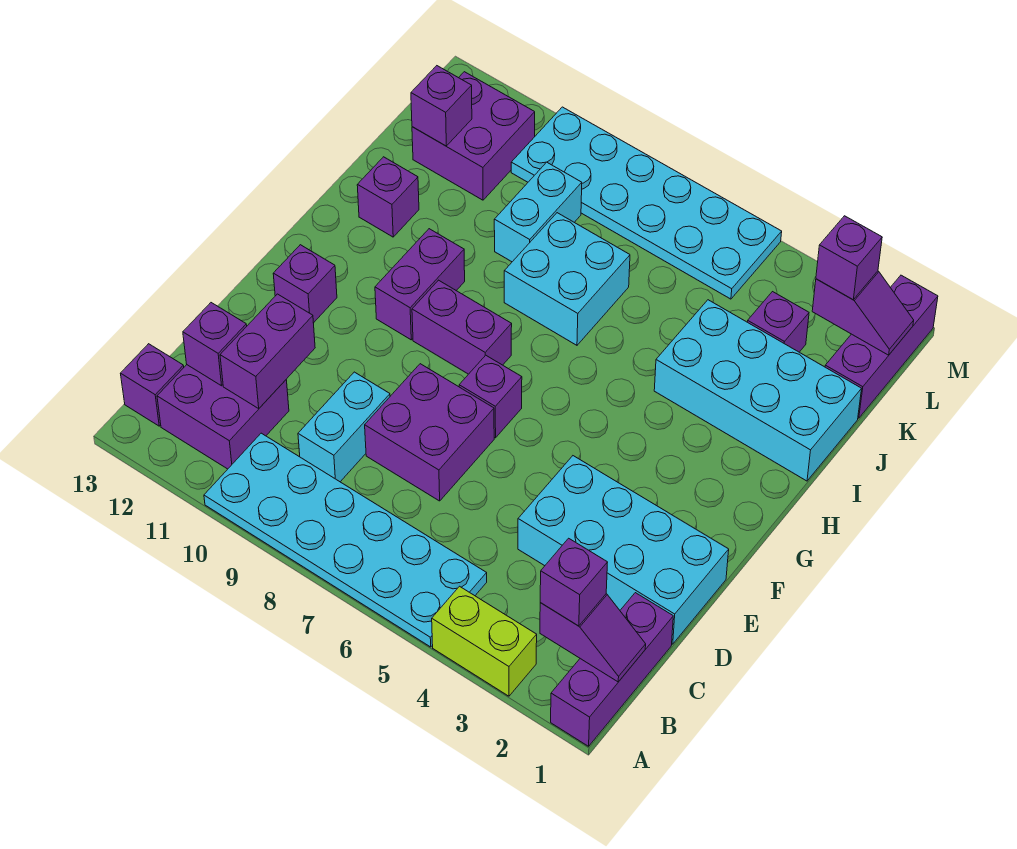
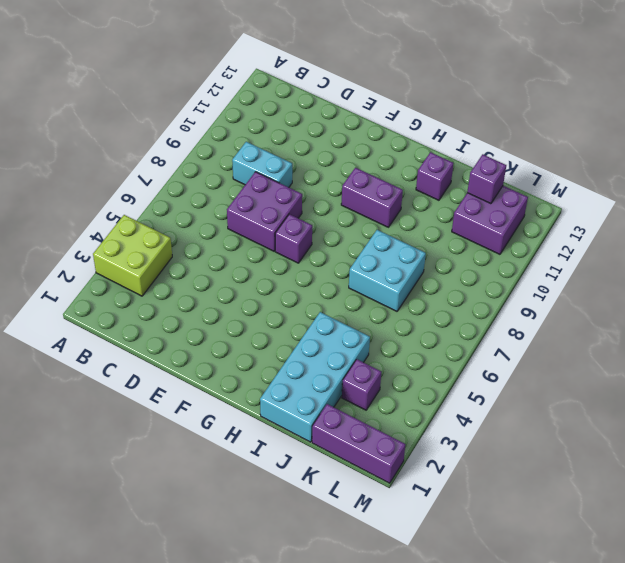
lime 2x2 brick [93,215,172,296] -> lime 1x2 brick [432,586,537,696]
none -> purple 1x3 brick [551,593,673,746]
none -> cyan 2x6 plate [204,433,487,647]
none -> purple 2x2 brick [157,365,289,469]

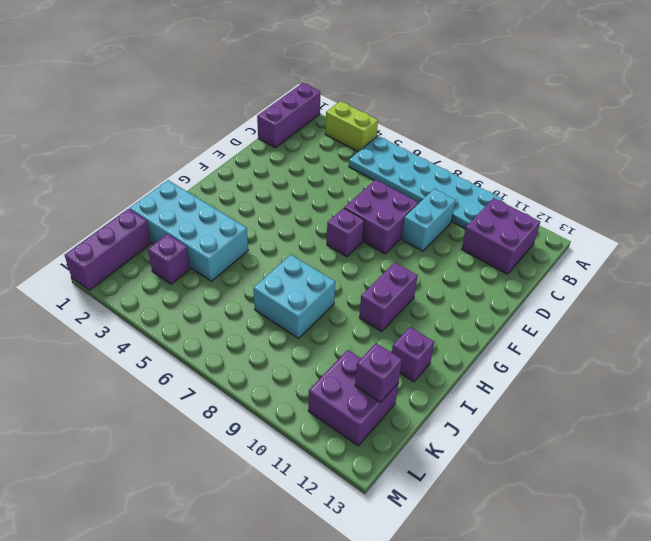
none -> purple 1x1 brick [121,344,184,426]
none -> cyan 2x4 brick [518,456,729,644]
none -> purple 1x1 brick [273,245,337,323]

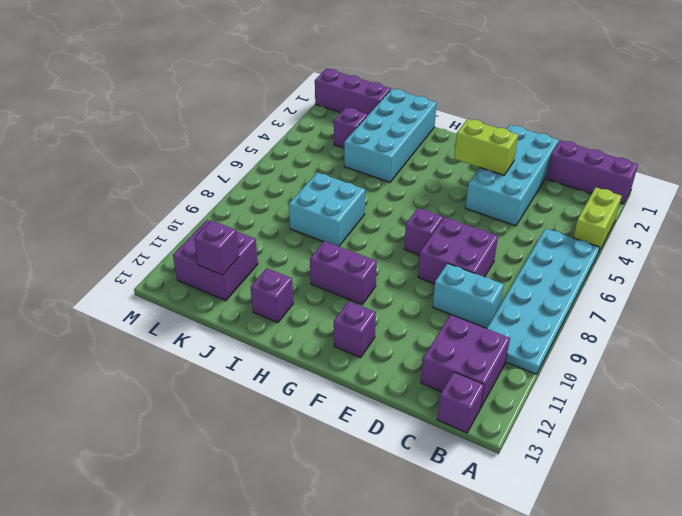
lime 1x2 brick [454,119,518,175] -> none
none -> purple 1x2 brick [412,280,512,374]
none -> cyan 1x2 brick [494,162,582,262]
none -> cyan 2x6 plate [511,107,782,299]

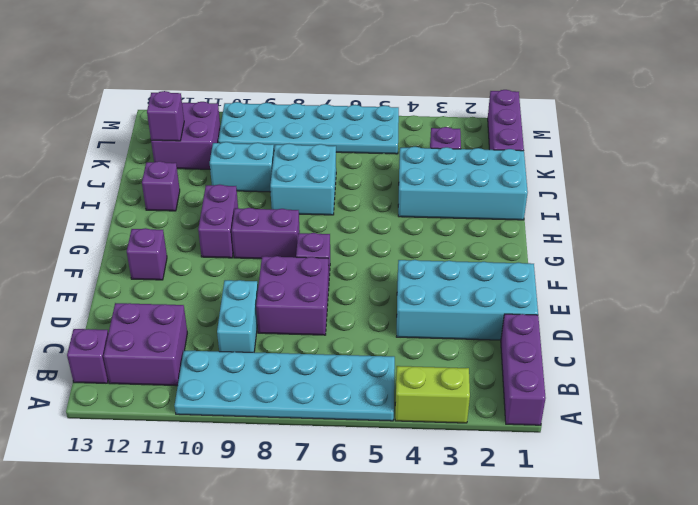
cyan 1x2 brick [210,142,274,192] -> cyan 1x2 brick turned to [494,162,582,262]
none -> purple 1x2 slope [540,594,646,682]
none -> purple 1x2 brick [220,294,315,408]
none -> purple 1x1 brick [183,303,247,386]

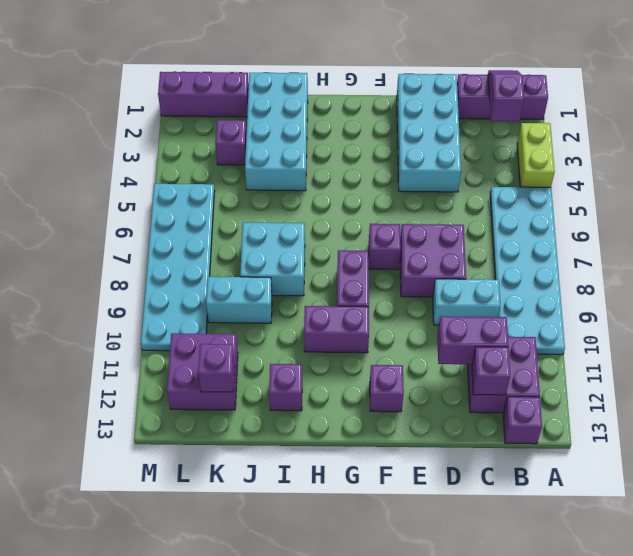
none -> purple 1x2 slope [812,271,914,355]
none -> purple 1x1 brick [540,538,608,626]
none -> purple 1x1 brick [816,216,882,300]

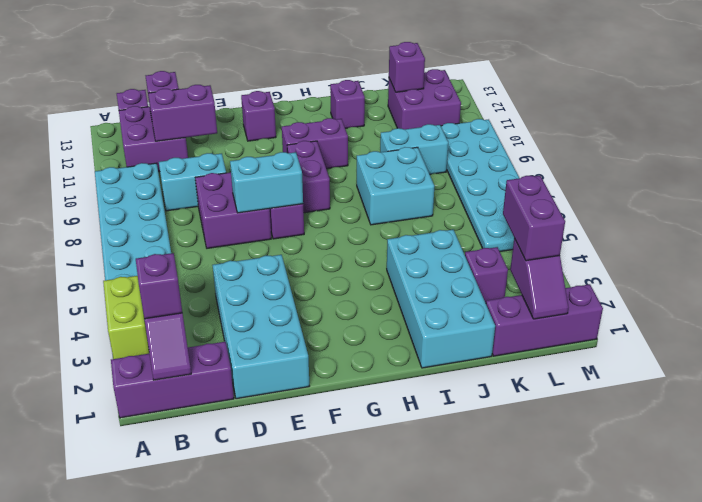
cyan 1x2 brick [230,152,303,213] -> none
purple 1x2 brick [503,176,565,261] -> purple 1x1 brick [816,216,882,300]

